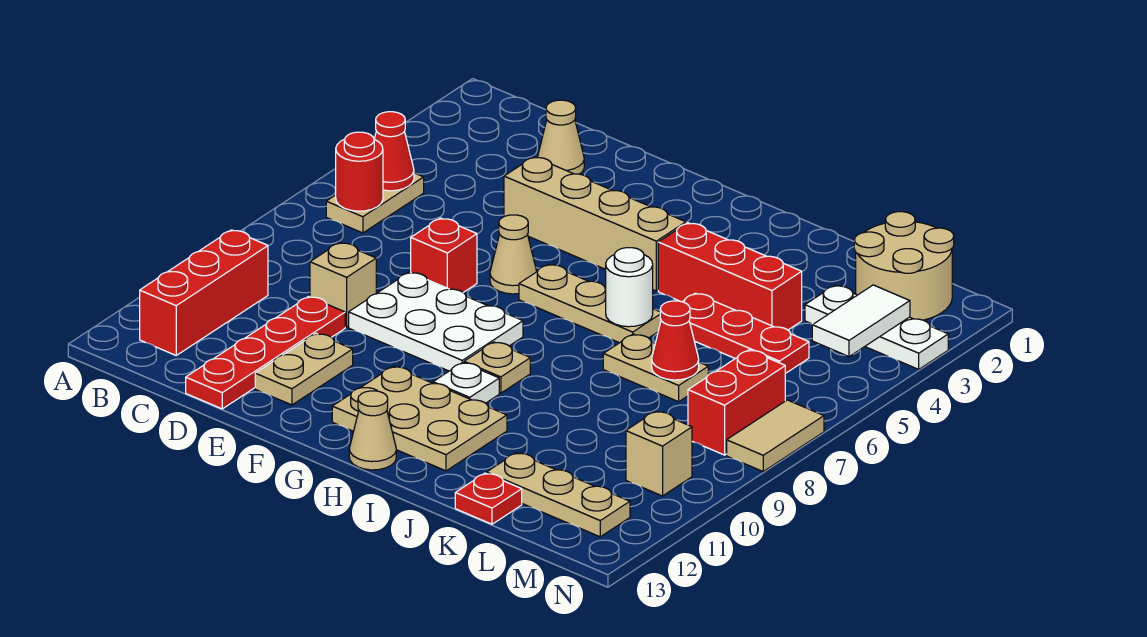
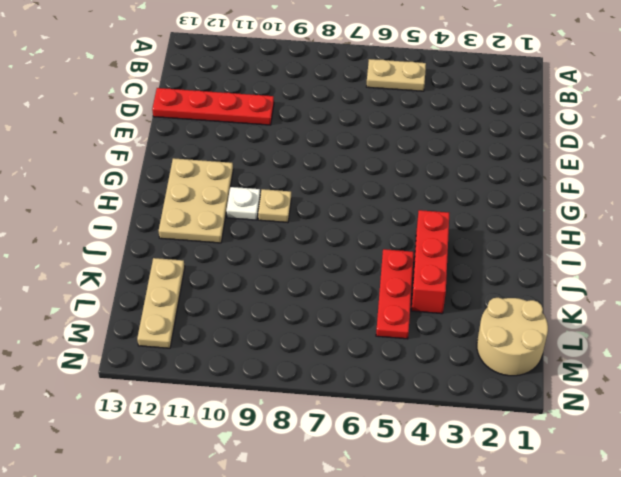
none -> red 1x3 brick [140,230,268,355]
none -> tan 1x1 cone [537,100,584,174]
none -> tan 1x1 brick [310,242,376,327]
none -> tan 1x4 brick [504,157,686,291]

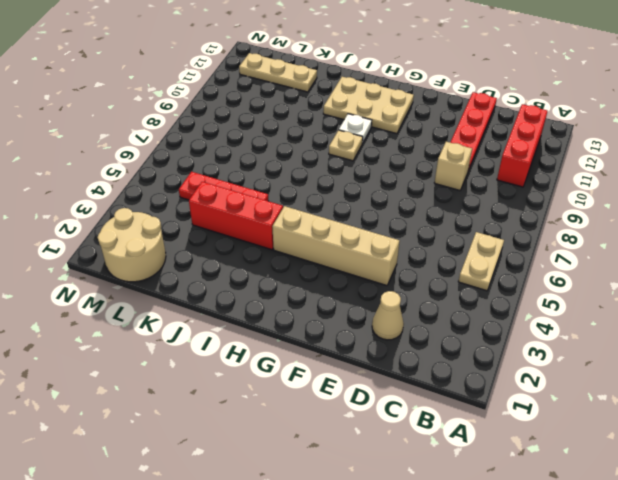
none -> red 1x1 brick [411,218,477,293]
none -> white 2x3 plate [349,272,523,371]
none -> tan 1x2 plate [255,334,353,405]
none -> tan 1x1 cone [490,215,537,294]

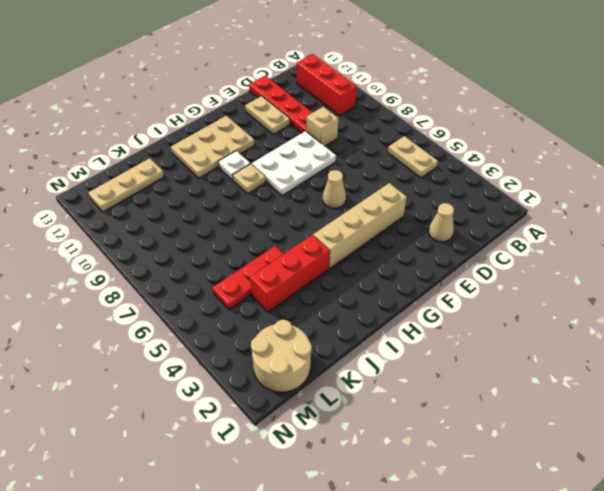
none -> red 1x1 brick [411,218,477,293]
none -> tan 1x3 plate [519,264,661,343]
none -> tan 1x1 cone [349,391,396,470]
none -> tan 1x2 plate [603,334,708,402]

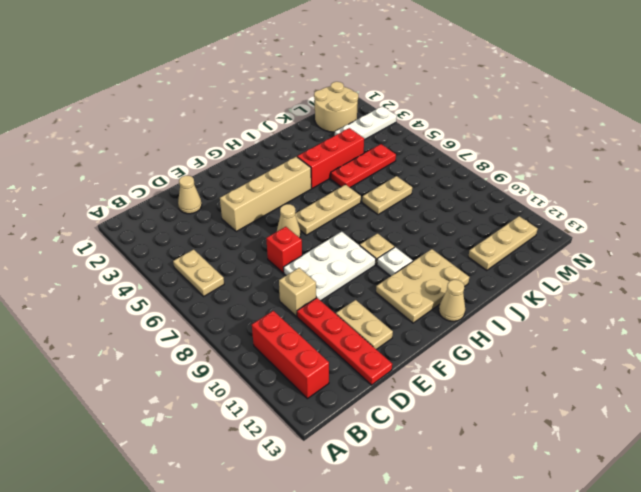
none -> red 1x1 plate [455,473,522,524]
none -> red 1x2 brick [688,350,785,455]
none -> tan 1x1 brick [626,411,692,496]
none -> tan 1x2 tile [727,400,824,471]

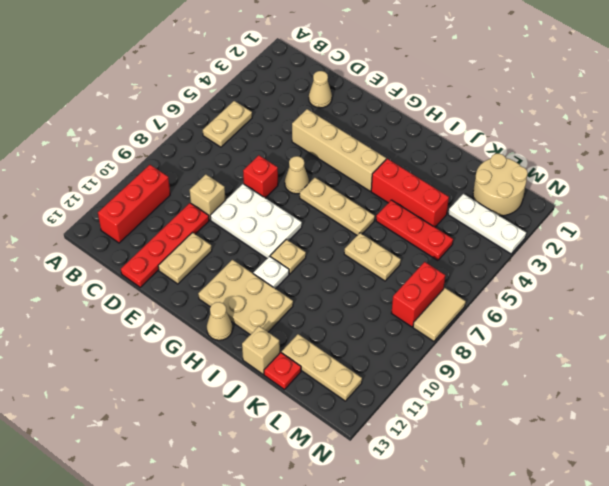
tan 1x1 brick [242,326,280,374] -> tan 1x1 brick moved to [626,411,692,496]
none -> red 1x1 cone [375,112,414,191]
none -> red 1x1 round brick [336,132,383,211]
none -> white 1x1 round brick [605,248,653,327]
none -> red 1x1 cone [652,301,699,380]

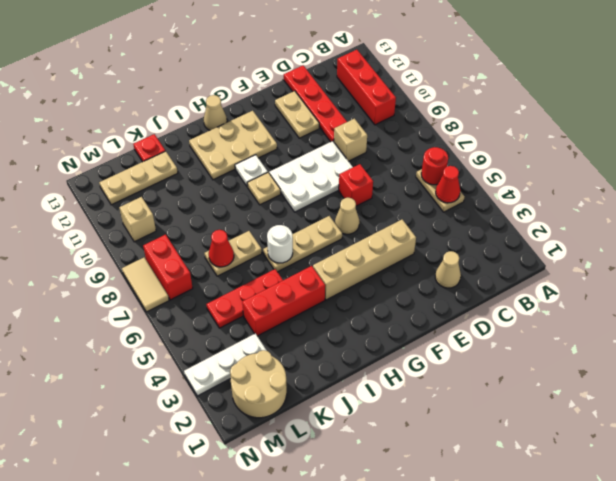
none -> white 1x2 tile [812,285,910,357]

